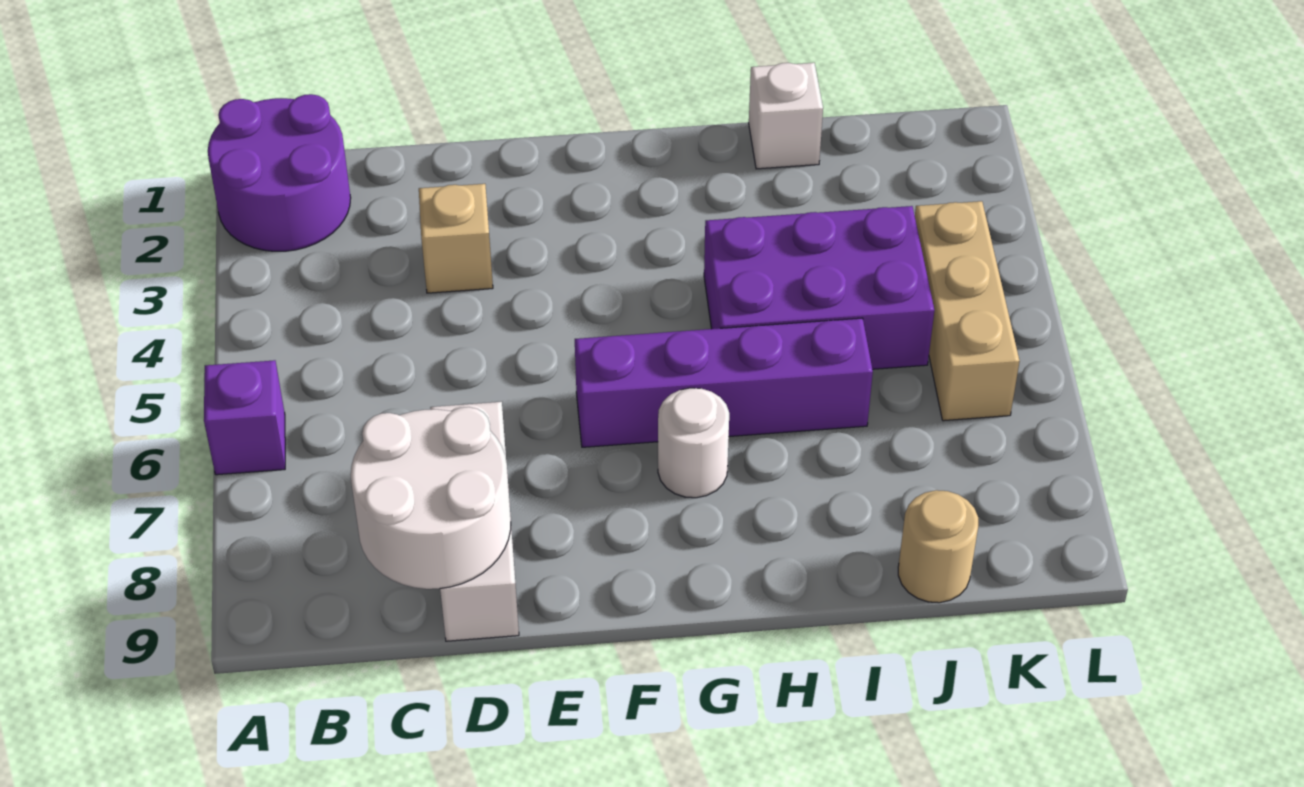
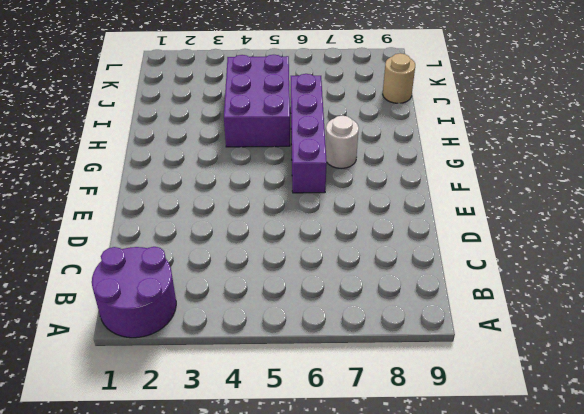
none -> purple 1x1 brick [204,360,285,475]
none -> tan 1x1 brick [419,184,493,293]

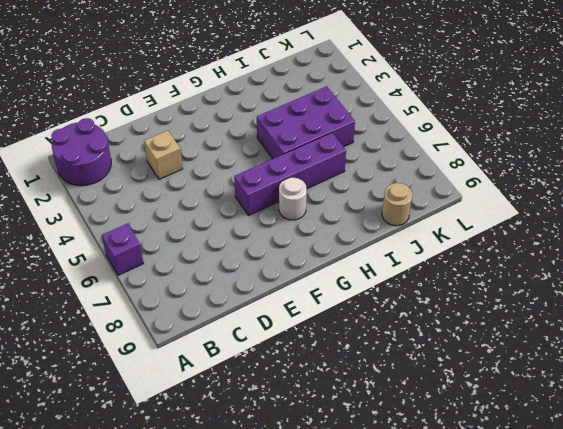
none -> white 1x3 brick [430,402,519,641]
none -> white 1x1 brick [749,63,823,169]

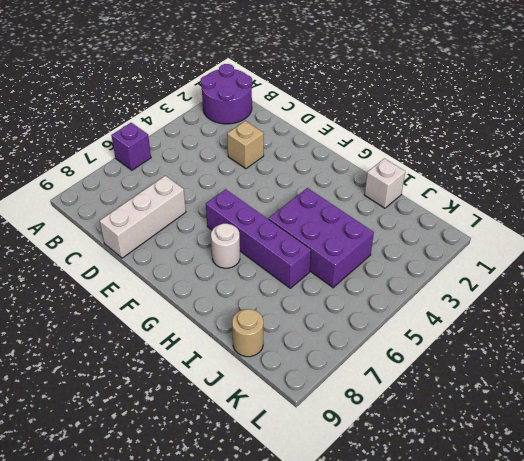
none -> tan 1x3 brick [915,201,1020,421]
none -> white 2x2 round brick [351,407,511,589]

